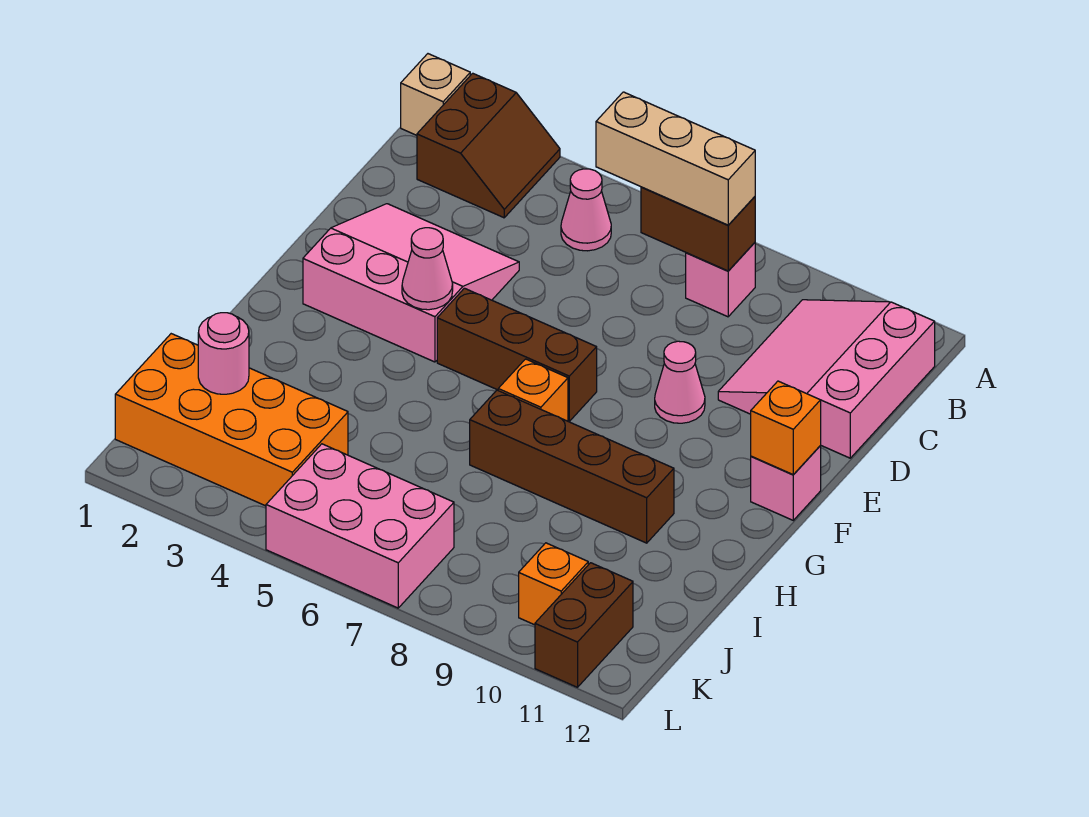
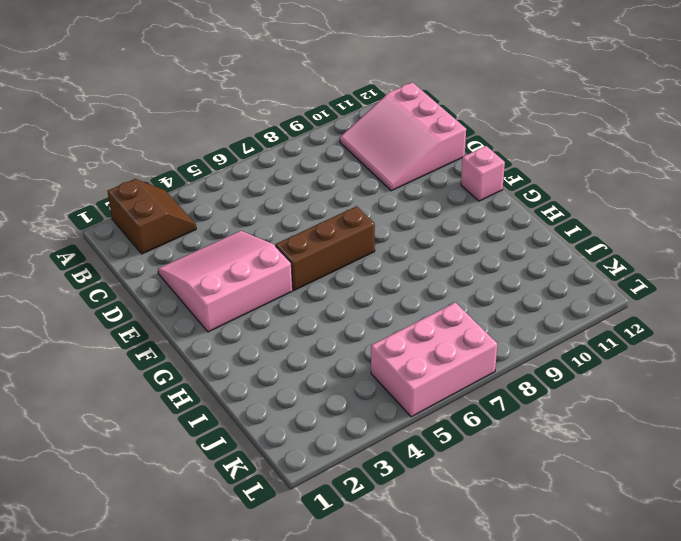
none -> tan 1x1 brick [401,54,470,135]
none -> pink 1x1 cone [561,169,611,251]
none -> pink 1x1 brick [686,243,755,317]

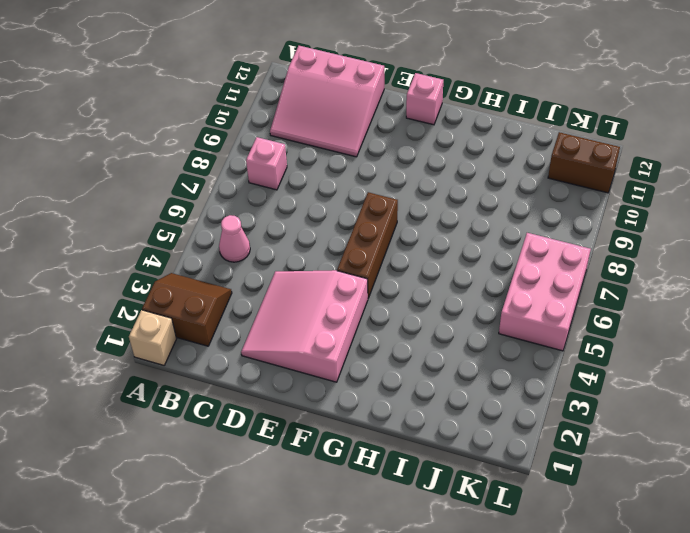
none -> pink 1x1 cone [655,341,705,423]
none -> orange 1x1 brick [498,359,568,421]
none -> brown 1x4 brick [470,390,674,543]

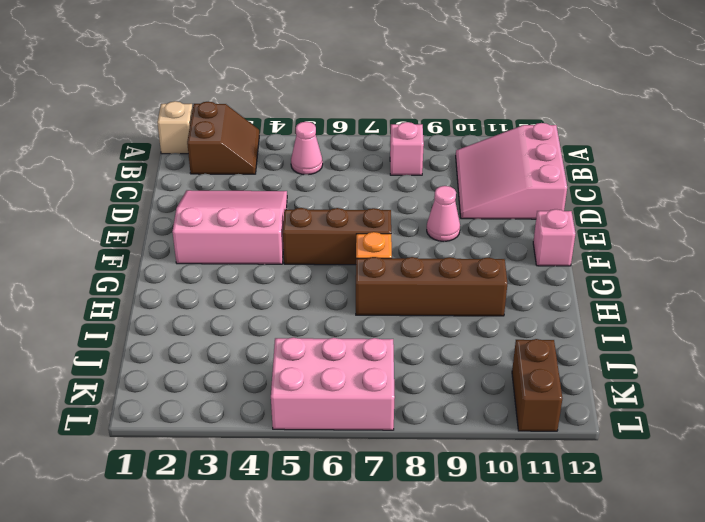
none -> orange 2x4 brick [115,334,348,506]
none -> orange 1x1 brick [519,543,588,625]
none -> brown 1x2 brick [641,187,755,271]

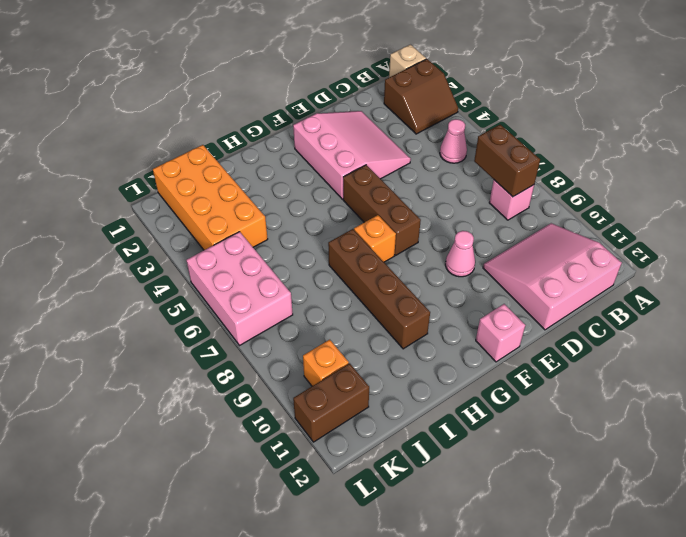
none -> pink 1x1 cone [402,228,453,310]
none -> orange 1x1 brick [751,381,821,475]
none -> pink 1x1 round brick [198,313,249,394]

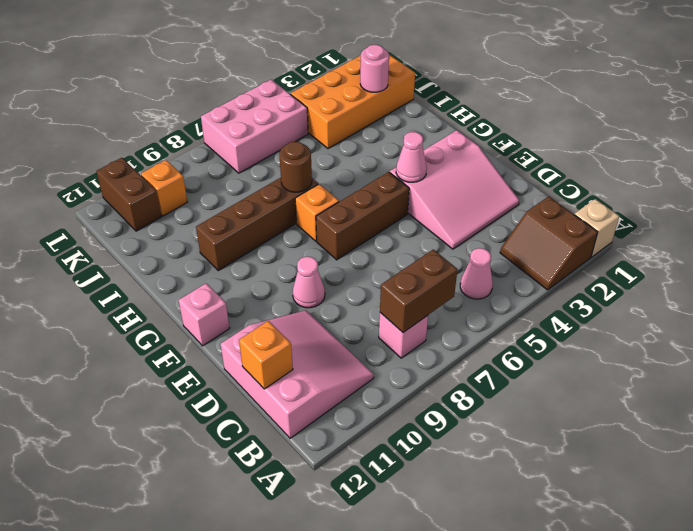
orange 1x1 brick [239,321,293,389] -> orange 1x1 brick moved to [751,381,821,475]
brown 1x1 round brick [279,142,312,192] -> none
none -> tan 1x3 brick [596,92,755,225]

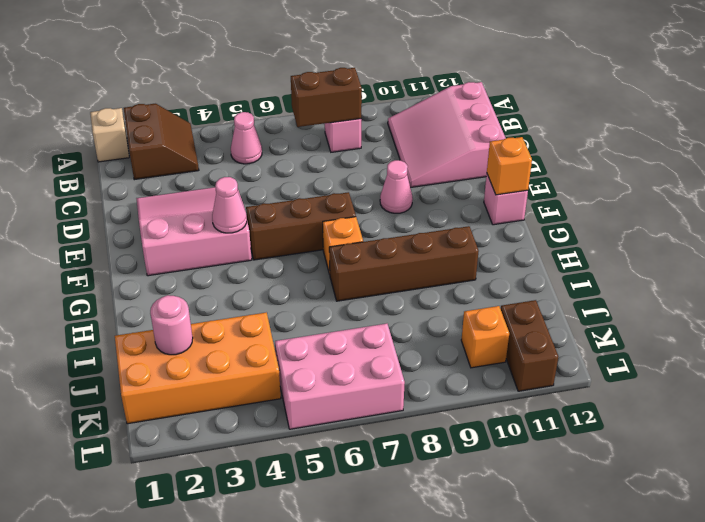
none -> tan 1x3 brick [596,92,755,225]

